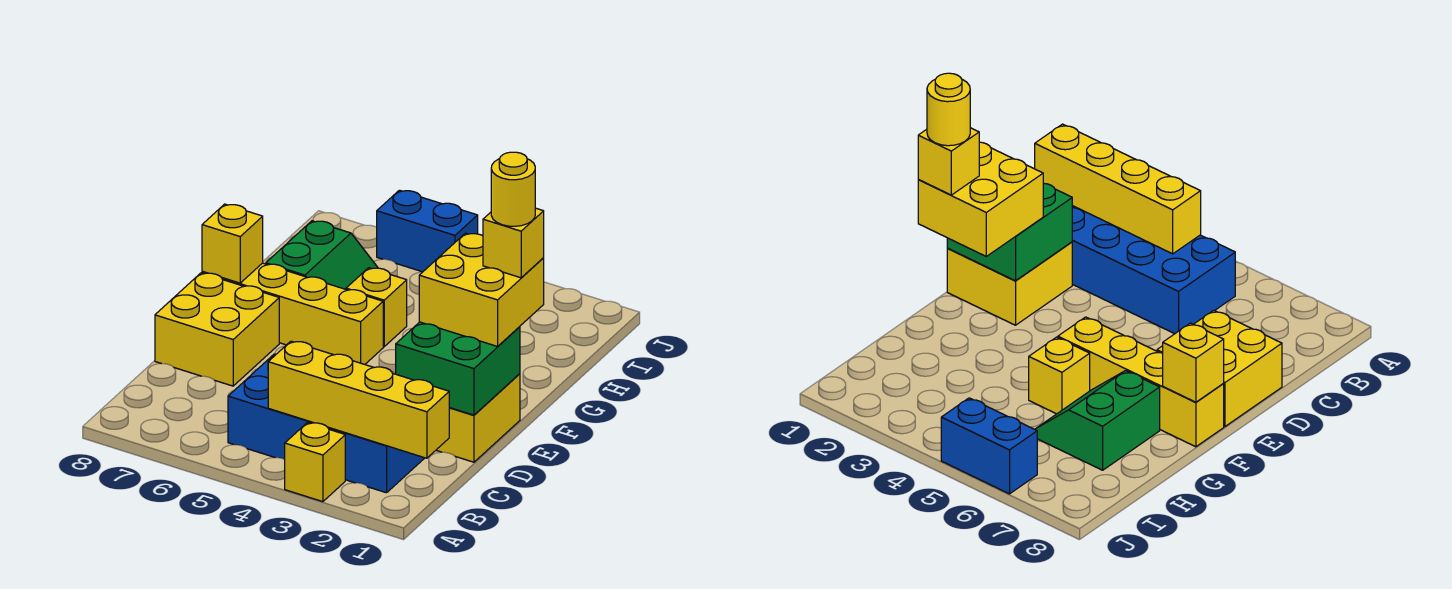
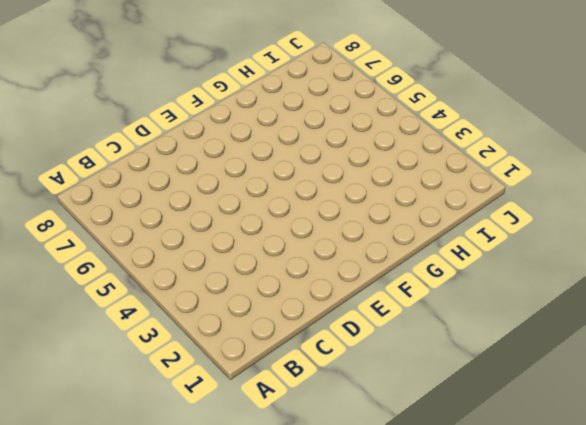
none -> yellow 1x1 brick [285,423,345,502]
none -> blue 2x4 brick [228,354,424,493]
none -> yellow 2x2 brick [436,374,520,462]

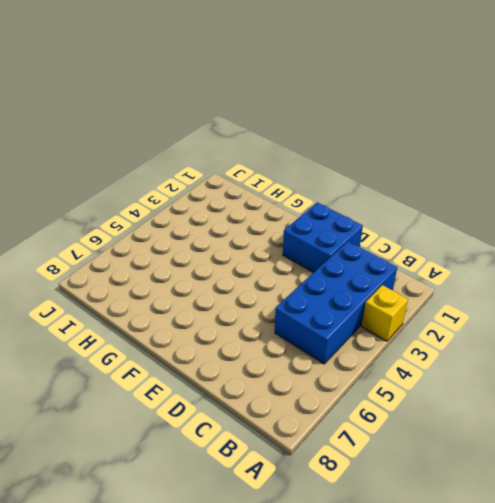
blue 2x2 brick [283,202,363,272] -> yellow 2x2 brick [436,374,520,462]
none -> yellow 2x2 brick [155,273,279,386]
none -> yellow 1x4 brick [202,263,383,364]
none -> yellow 1x1 brick [346,268,407,347]

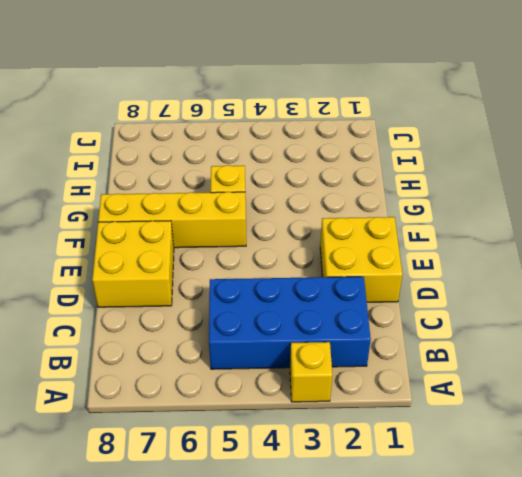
none -> green 2x2 slope [266,221,378,289]
none -> blue 1x2 brick [377,190,478,272]
none -> yellow 1x4 brick [268,341,449,458]

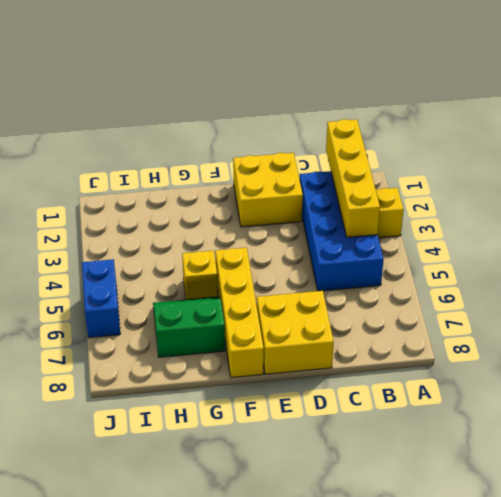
none -> green 2x2 brick [396,322,520,415]
none -> yellow 1x1 brick [202,204,263,283]
none -> yellow 2x2 brick [419,233,544,346]

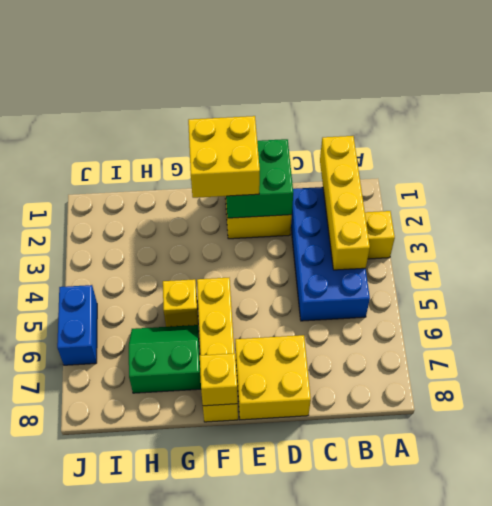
none -> yellow 1x1 brick [483,208,544,278]
none -> yellow 1x1 round brick [491,152,535,226]

